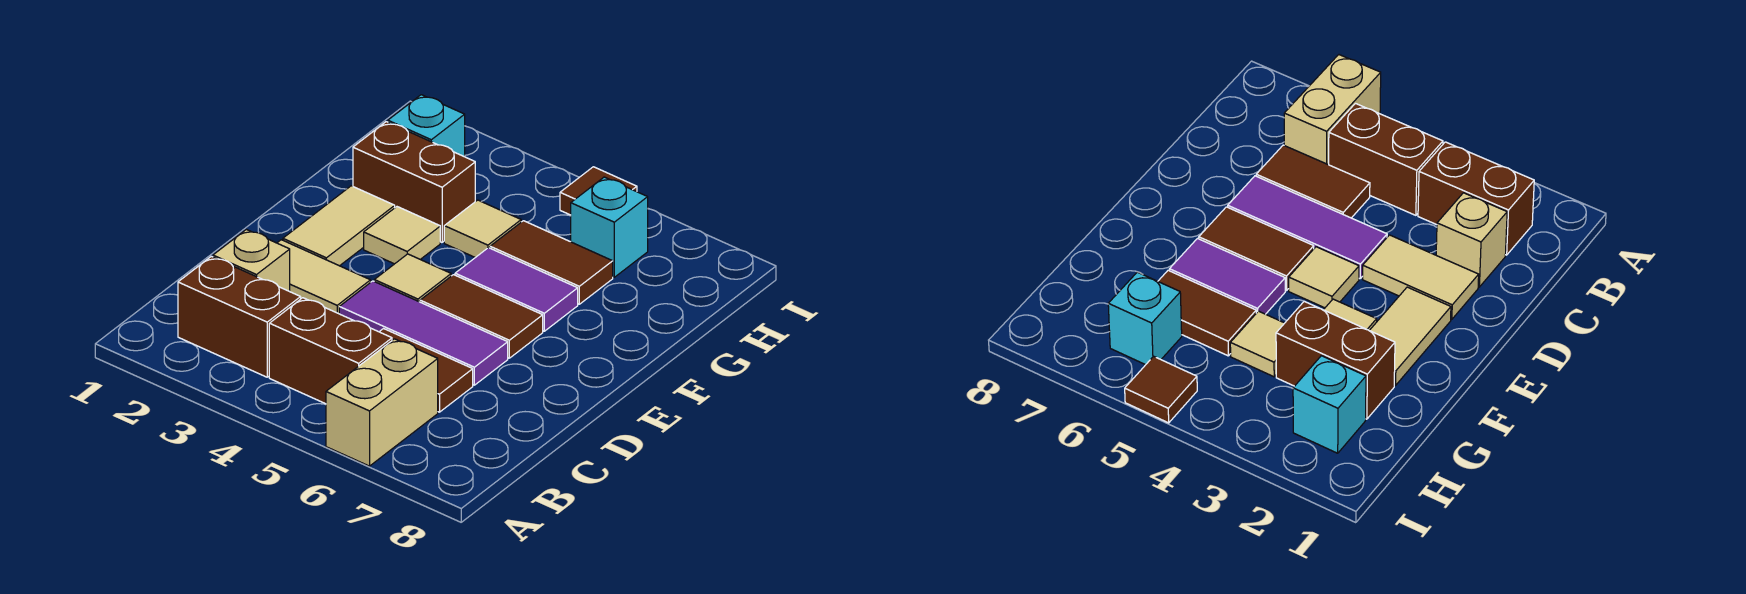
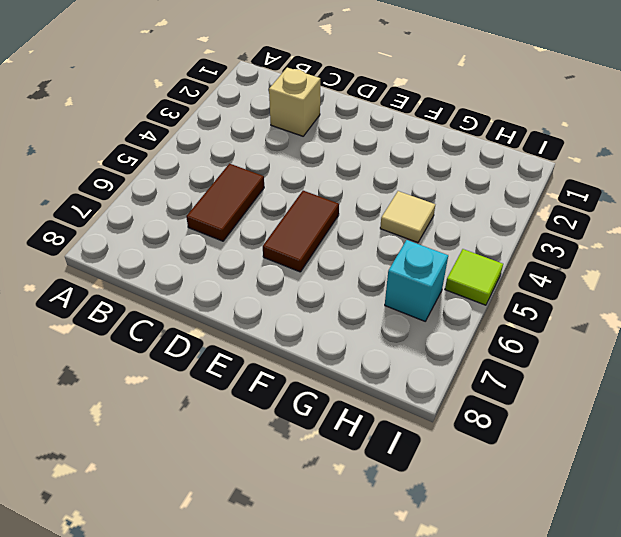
lime 1x1 tile [445,249,503,305] -> brown 1x1 tile [560,167,637,215]
none -> tan 1x2 brick [326,339,438,466]
none -> brown 1x2 brick [178,256,301,377]
none -> brown 1x2 brick [269,298,392,404]

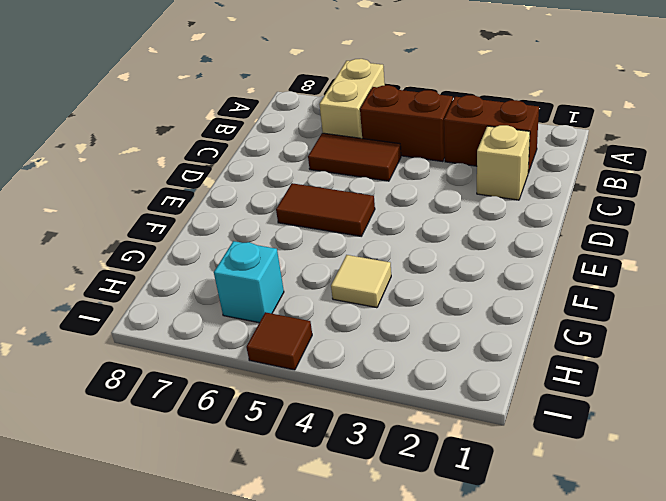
none -> tan 1x2 tile [278,240,371,314]
none -> purple 1x3 tile [339,281,508,385]
none -> tan 1x2 tile [283,186,395,266]

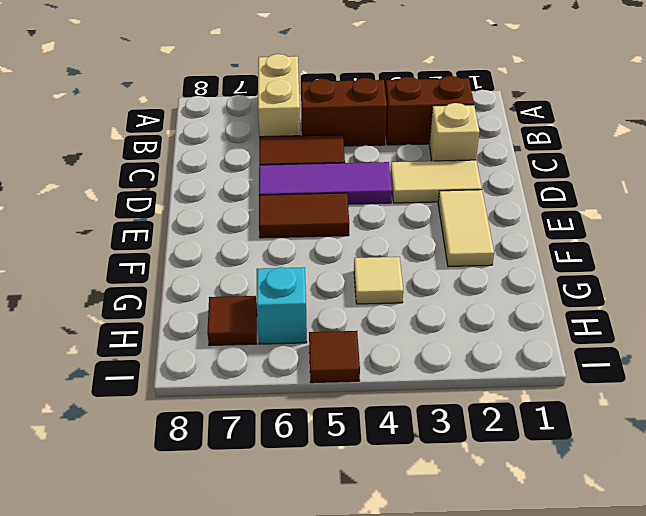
brown 1x1 tile [207,296,257,346] -> none
none -> tan 1x1 tile [374,254,451,302]
none -> tan 1x1 tile [364,207,440,264]
none -> purple 1x2 tile [455,248,578,331]

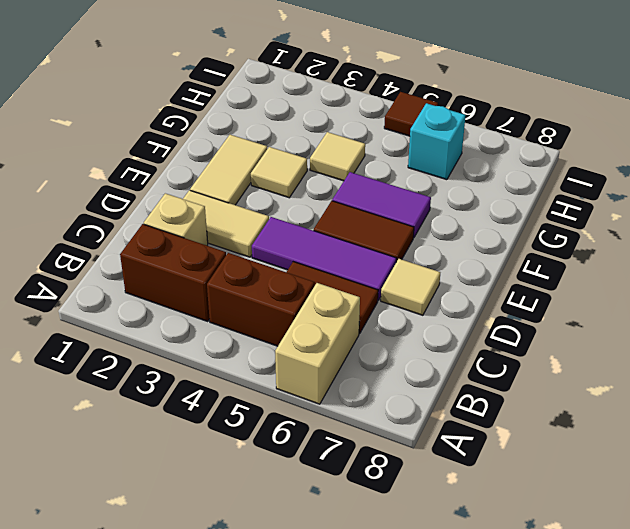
tan 1x1 tile [381,259,440,315] -> tan 1x1 tile moved to [374,254,451,302]
none -> brown 1x2 brick [353,122,475,242]
none -> brown 1x2 tile [490,221,613,304]
none -> cyan 1x1 brick [388,95,465,157]

